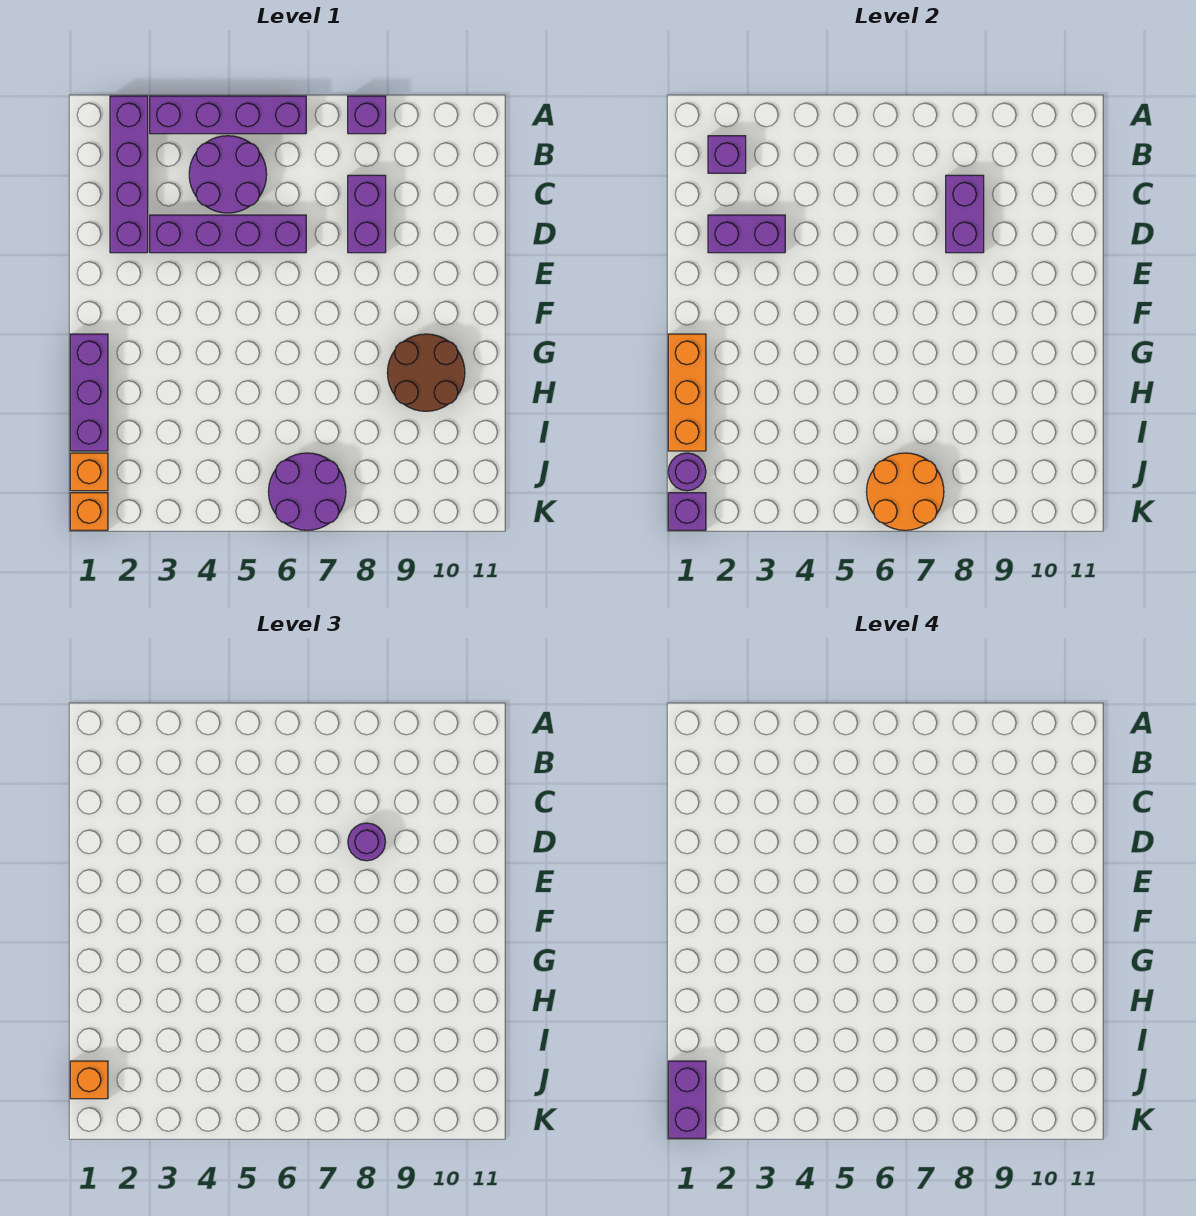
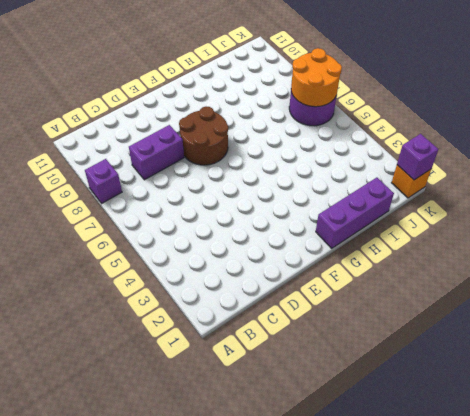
brown 2x2 round brick [179,106,228,165] -> brown 2x2 round brick moved to [387,334,465,411]
none -> purple 1x4 brick [110,96,148,253]
none -> purple 1x4 brick [150,96,306,134]
none -> purple 2x2 round brick [189,136,267,213]

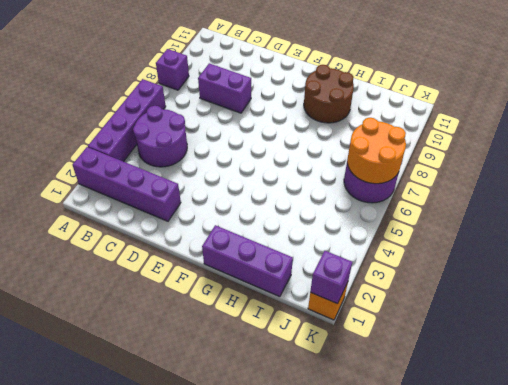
none -> purple 1x4 brick [150,215,306,253]
none -> orange 1x1 brick [70,453,108,491]
none -> purple 1x1 brick [708,136,746,173]

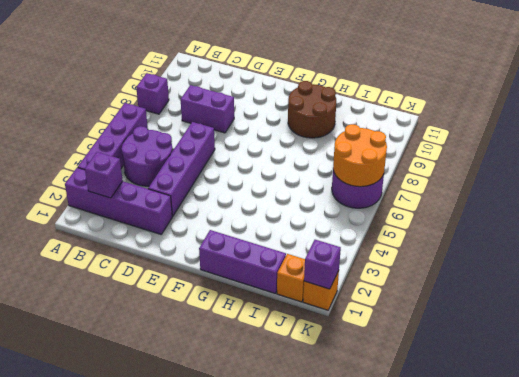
none -> purple 1x2 brick [946,175,984,253]
none -> purple 1x2 brick [708,215,785,253]
none -> orange 1x3 brick [668,334,706,451]

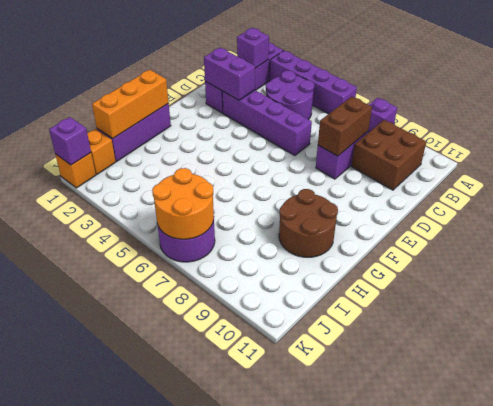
brown 2x2 brick [352,120,426,190] -> none
brown 1x2 brick [318,96,372,156] -> purple 1x2 brick [946,175,984,253]
none -> purple 1x1 round brick [668,453,706,491]
none -> purple 1x1 round brick [348,823,385,861]
none -> orange 1x1 brick [70,1061,108,1099]

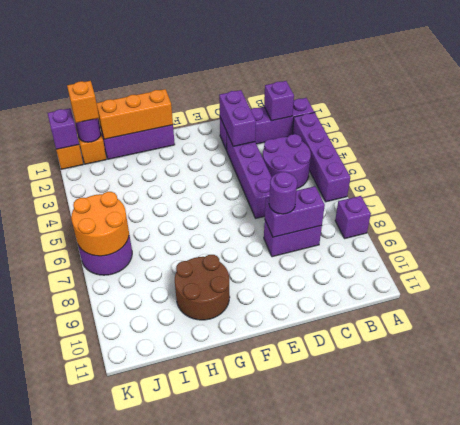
none -> purple 1x2 brick [668,1061,706,1138]

